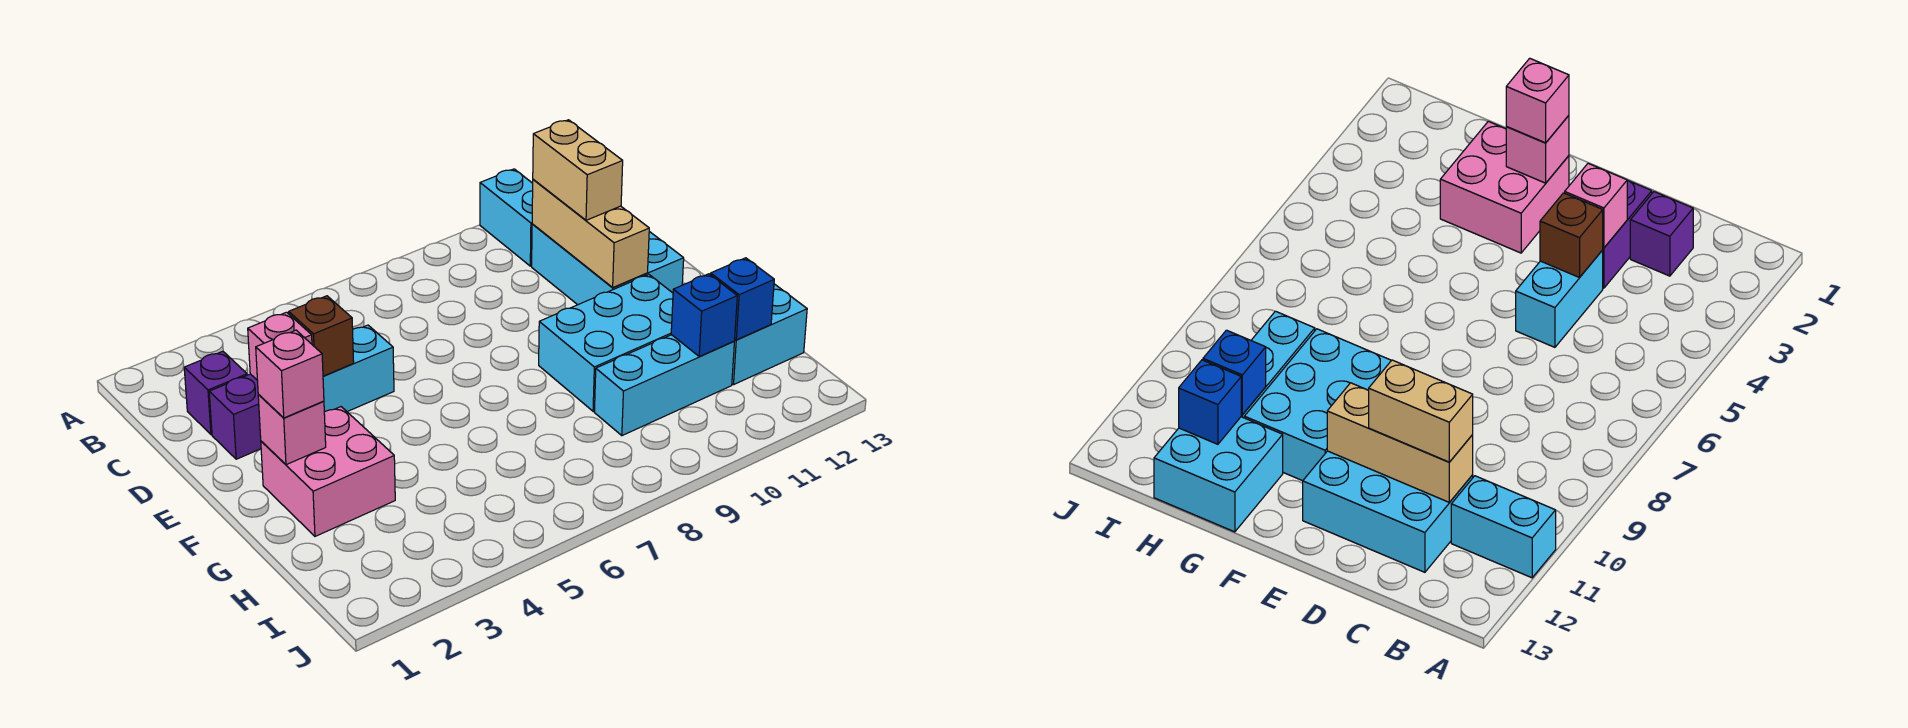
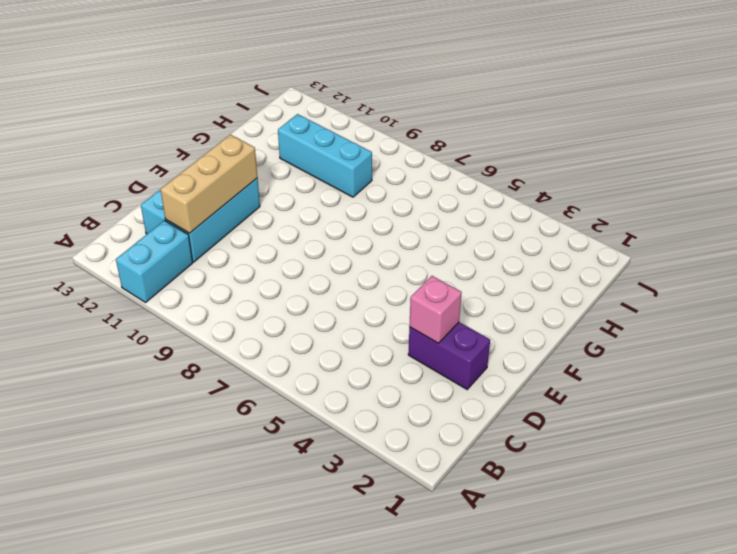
none -> purple 1x1 brick [184,351,247,435]
none -> cyan 1x2 brick [323,325,394,412]
none -> pink 2x2 brick [261,407,395,536]

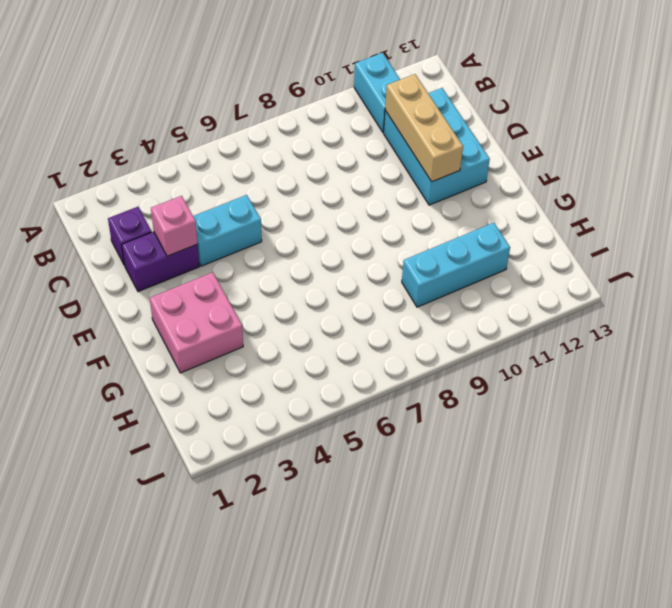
none -> cyan 2x3 brick [539,274,673,411]
none -> cyan 2x2 brick [732,284,807,385]
none -> brown 1x1 brick [289,296,354,376]

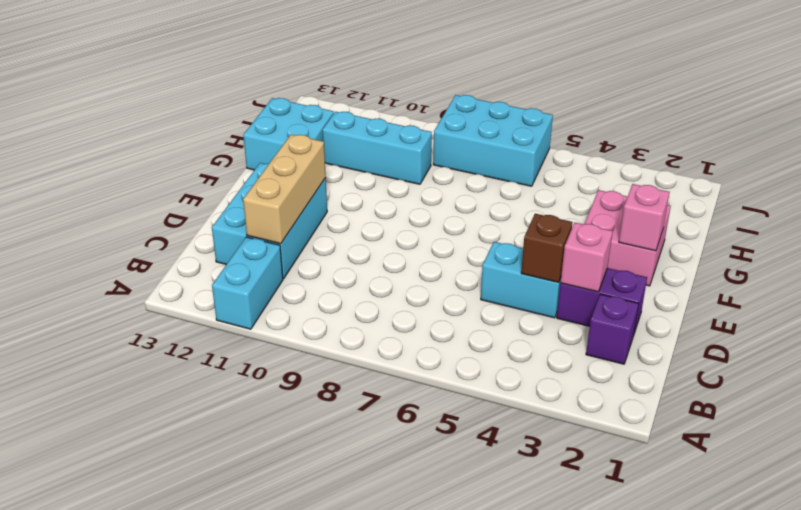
cyan 2x3 brick [433,95,553,186] -> cyan 2x3 brick moved to [539,274,673,411]
none -> blue 1x1 brick [671,274,737,356]
none -> blue 1x1 brick [711,258,774,340]
none -> tan 1x2 brick [533,120,623,220]

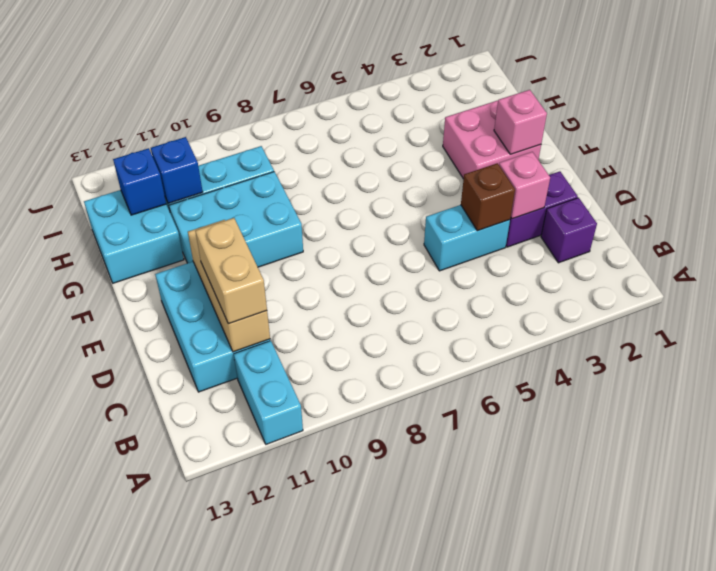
none -> pink 1x1 brick [256,330,324,418]

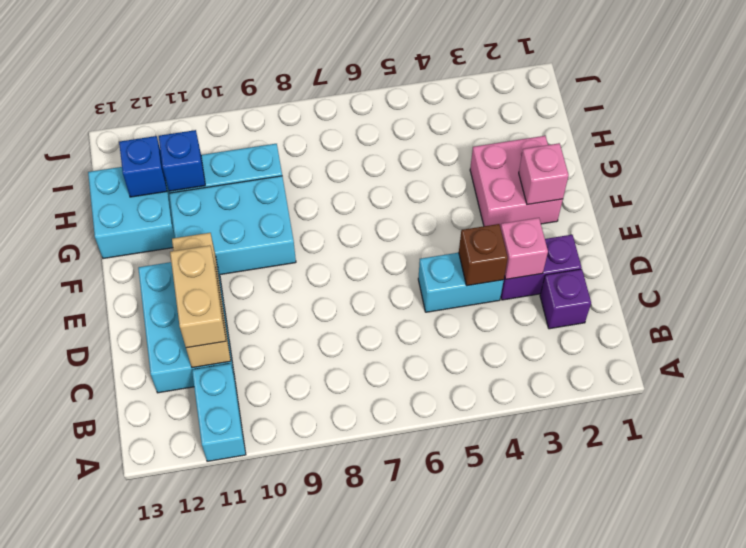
none -> pink 1x1 brick [256,330,324,418]

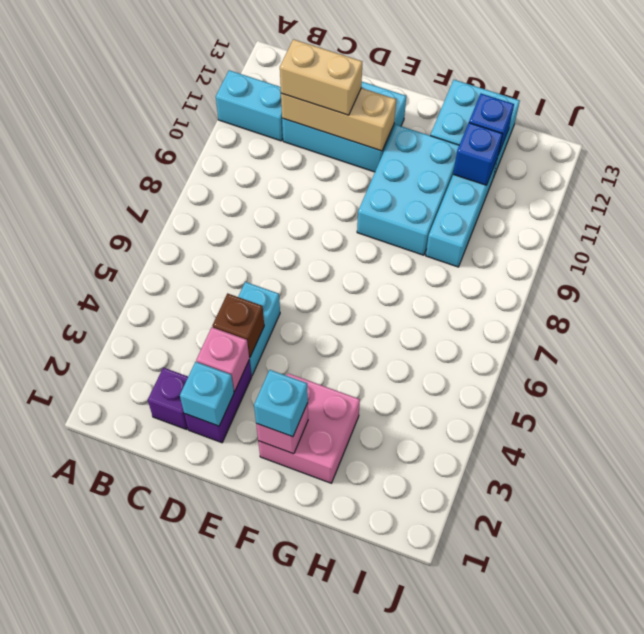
cyan 1x1 brick [180,362,234,426] -> none
cyan 1x1 brick [254,370,308,437] -> pink 1x1 brick [256,330,324,418]

